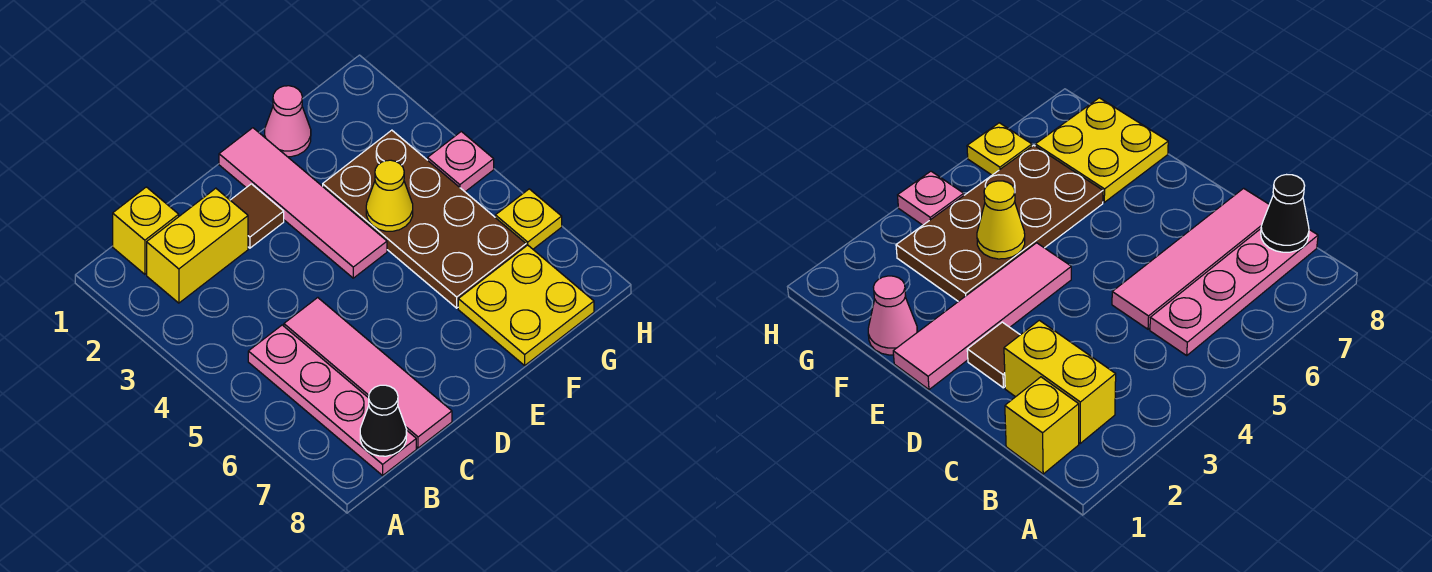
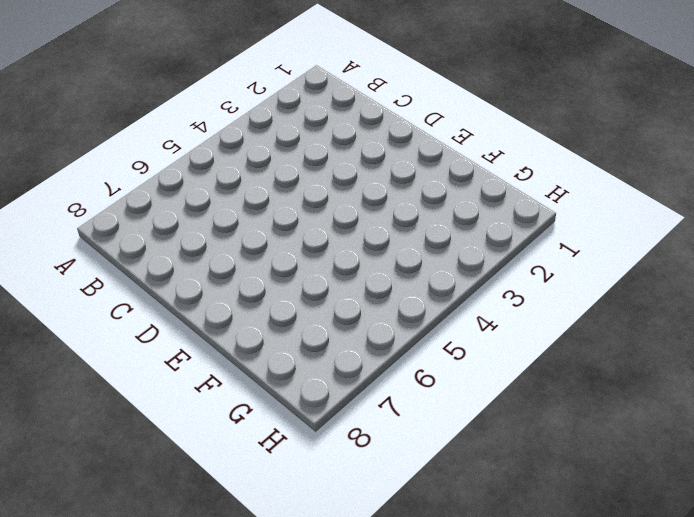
none -> yellow 1x1 brick [113,187,179,274]
none -> yellow 1x2 brick [147,188,248,303]
none -> pink 1x4 plate [248,325,416,475]

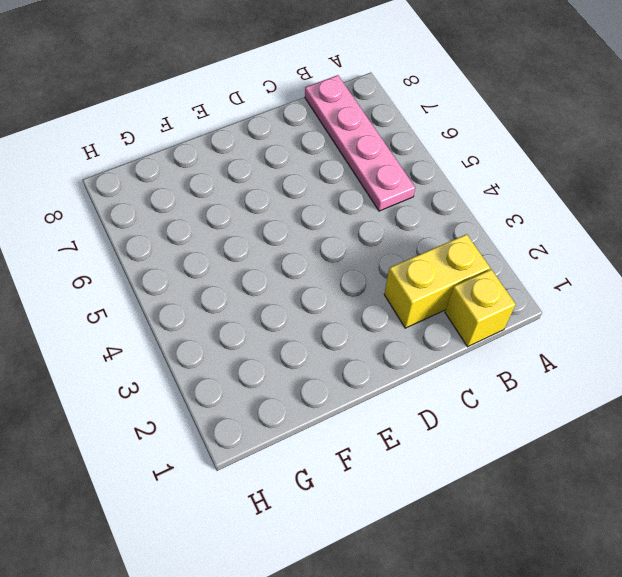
none -> pink 1x4 tile [284,298,452,448]
none -> brown 1x1 tile [230,184,284,248]
none -> pink 1x4 tile [219,128,387,278]

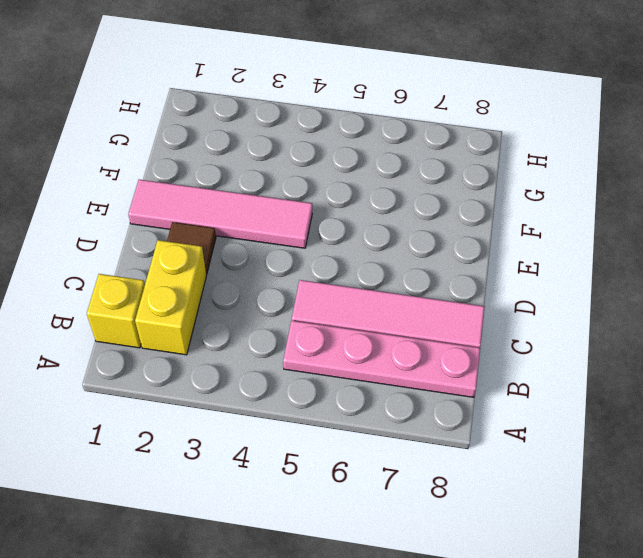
none -> pink 1x1 cone [264,86,311,157]
none -> brown 2x4 plate [323,130,526,308]
none -> yellow 2x2 plate [458,245,594,365]

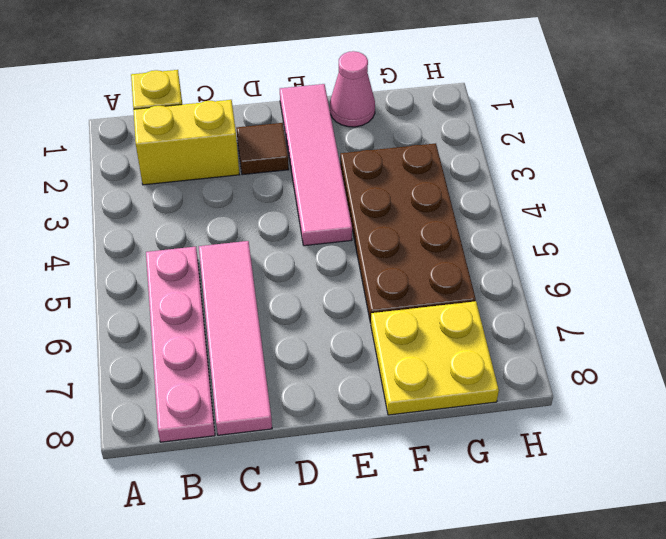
none -> pink 1x1 plate [428,131,494,192]
none -> yellow 1x1 plate [495,189,562,249]
none -> black 1x1 cone [360,385,407,456]

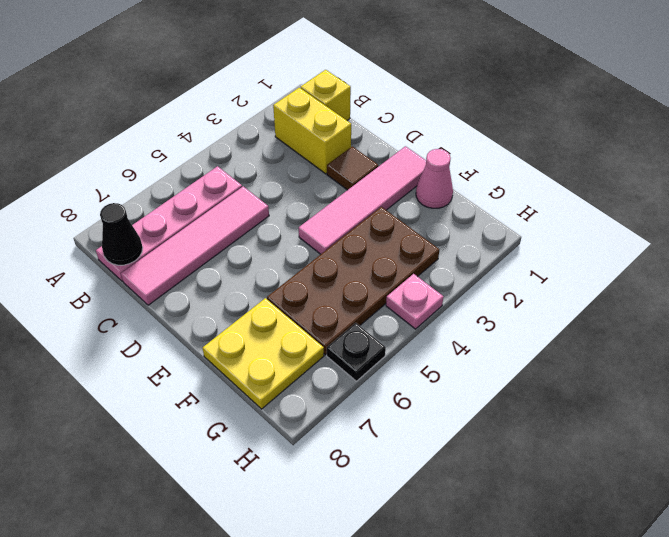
black 1x1 plate [327,323,386,381] -> yellow 1x1 plate [495,189,562,249]
none -> yellow 1x1 cone [366,160,413,231]

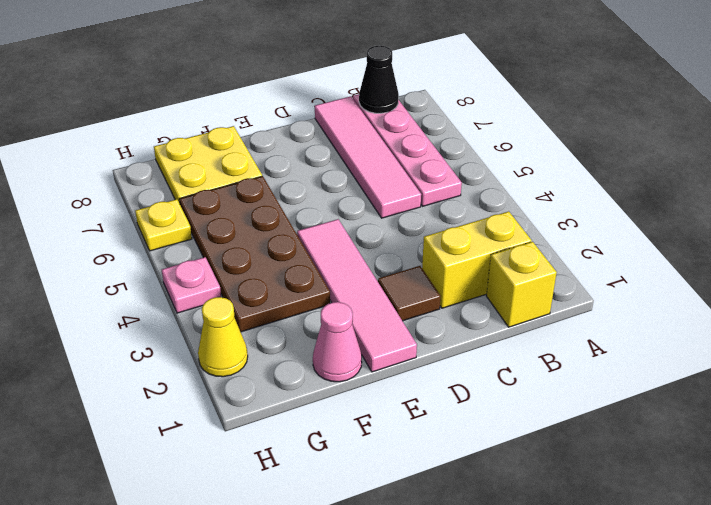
yellow 1x1 cone [198,297,248,377] -> yellow 1x1 cone moved to [366,160,413,231]

